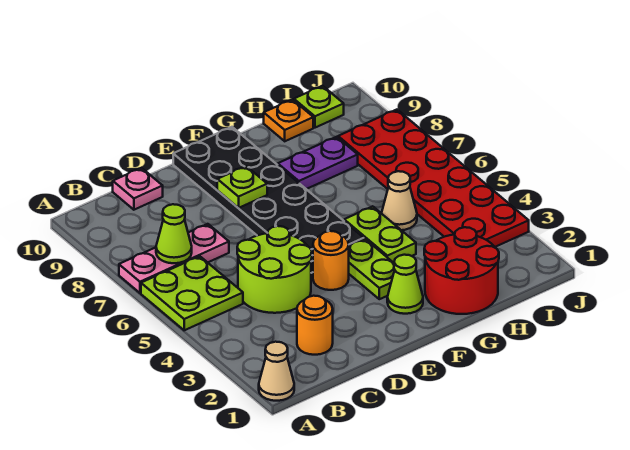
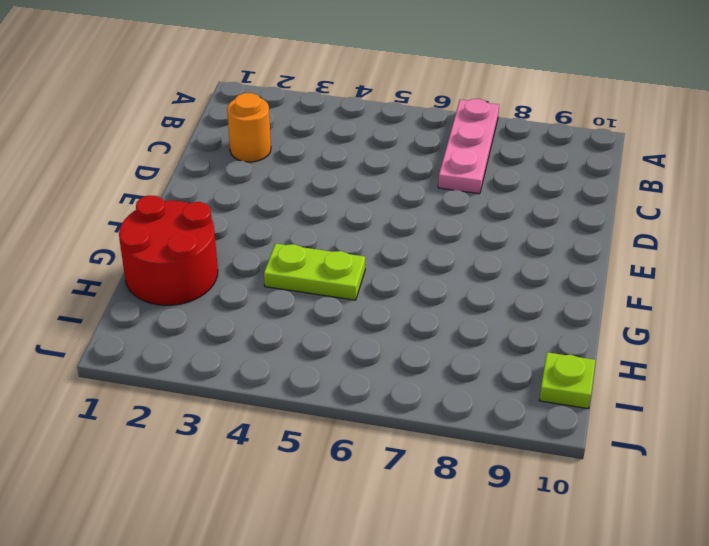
none -> tan 1x1 cone [259,342,294,401]
none -> lime 2x2 plate [141,256,243,330]
none -> lime 2x2 round brick [237,226,312,313]

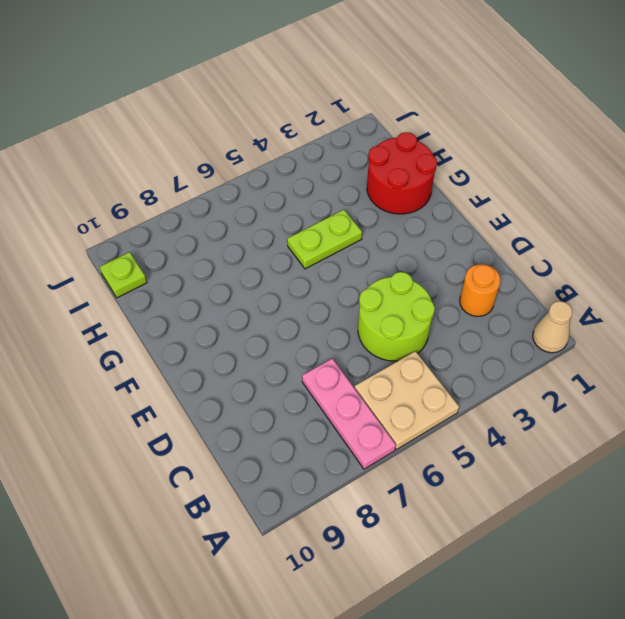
tan 2x2 plate [355,351,459,450] -> lime 2x2 plate [141,256,243,330]
none -> pink 1x1 plate [113,168,163,210]
none -> orange 1x1 round brick [313,231,349,290]
none -> black 2x6 plate [173,127,364,273]

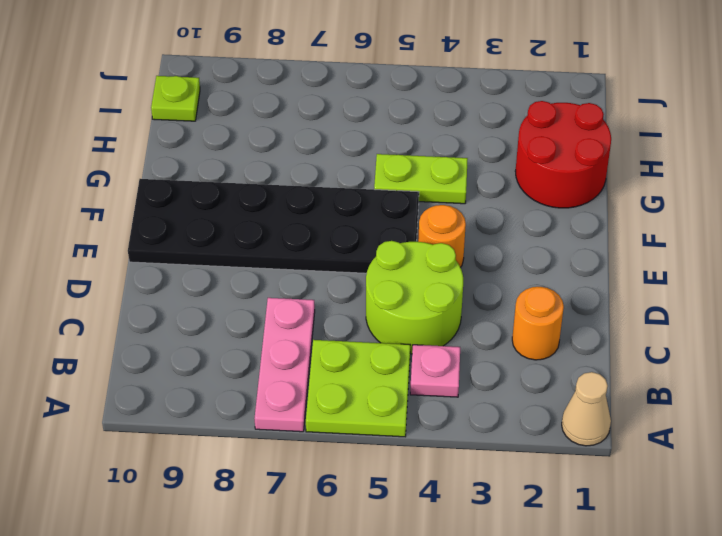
pink 1x1 plate [410,345,460,397] -> pink 1x1 plate moved to [113,168,163,210]
none -> lime 1x1 cone [387,255,423,314]
none -> lime 1x2 plate [349,239,394,299]
none -> purple 1x2 plate [278,137,358,189]

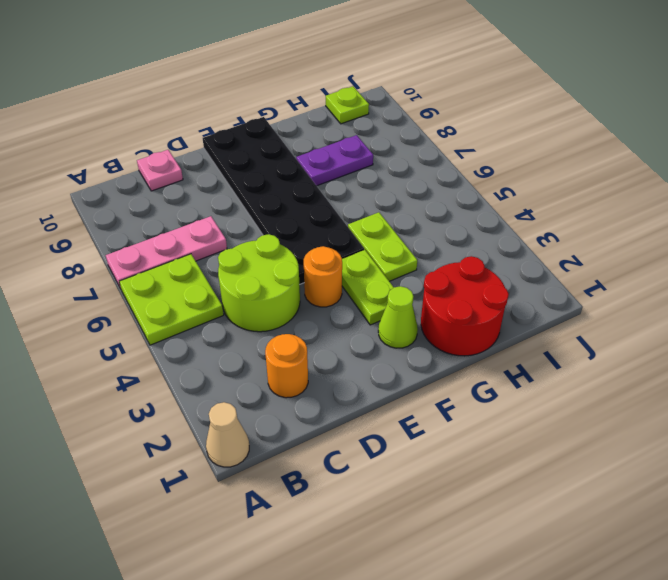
none -> tan 1x1 cone [382,171,417,230]
none -> orange 1x1 plate [264,99,313,141]
none -> red 2x6 plate [338,110,529,247]

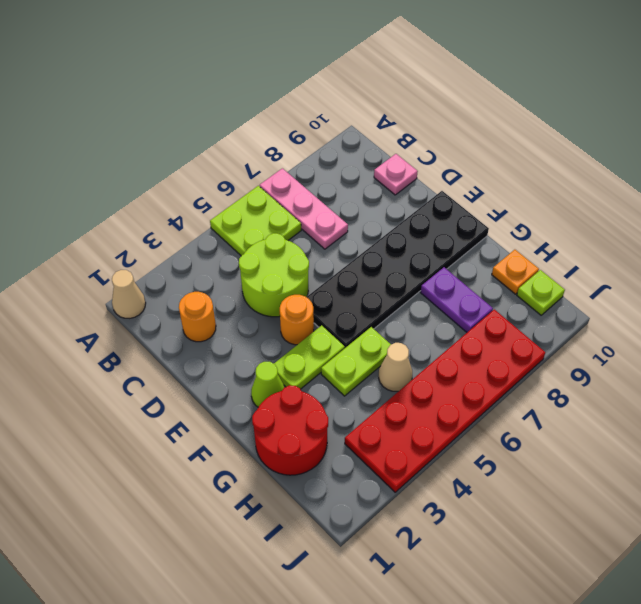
none -> lime 1x1 cone [156,204,192,263]
none -> lime 1x1 plate [217,166,267,208]

